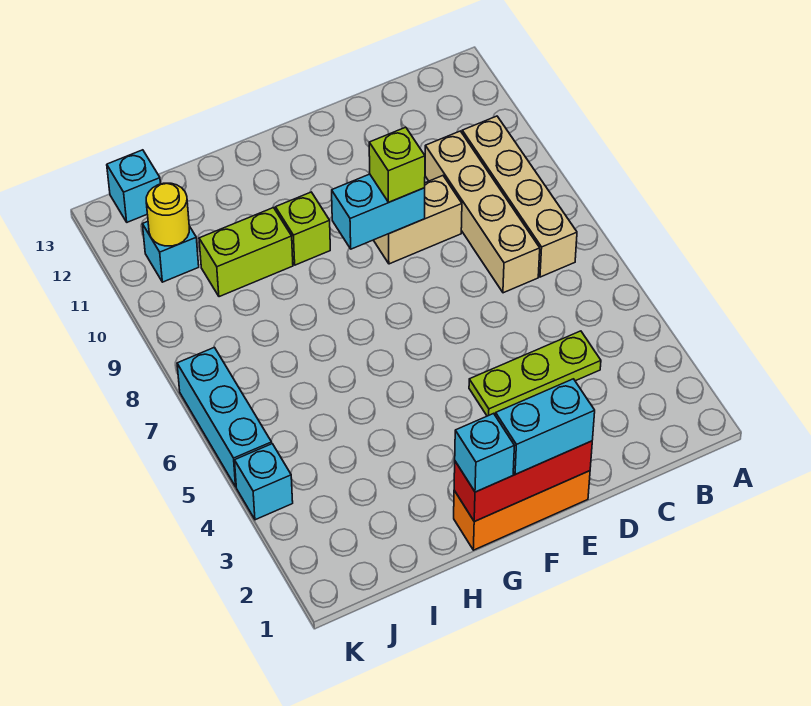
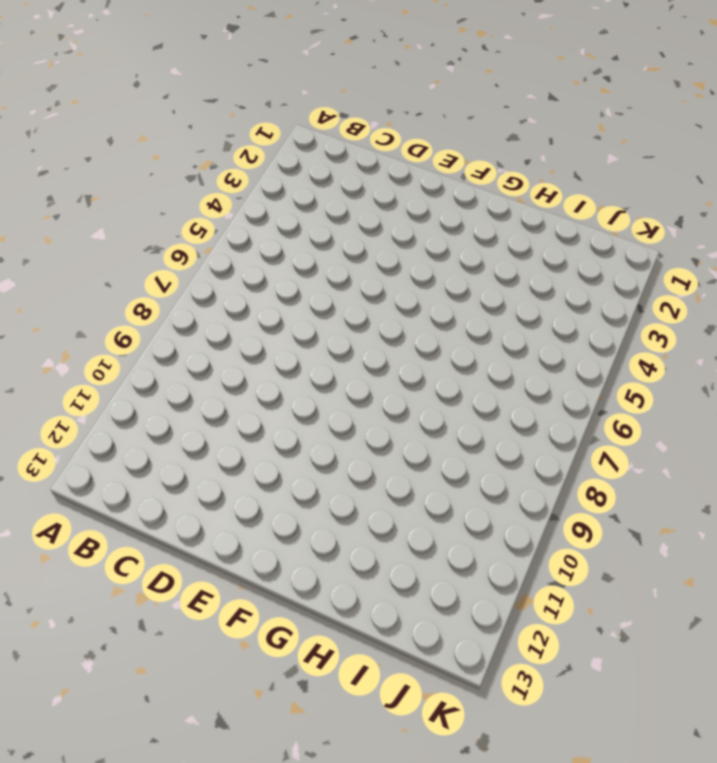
none -> tan 1x4 brick [462,116,577,277]
none -> lime 1x3 plate [469,331,601,416]
none -> tan 1x4 brick [425,131,540,293]

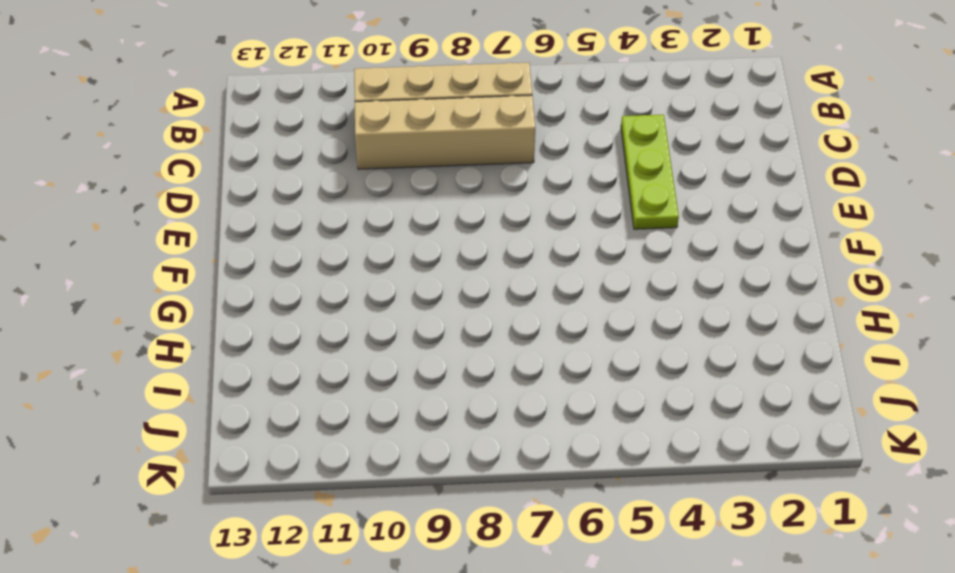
none -> tan 1x2 brick [374,176,462,264]
none -> orange 1x3 brick [454,471,590,550]
none -> lime 1x1 brick [276,192,330,265]

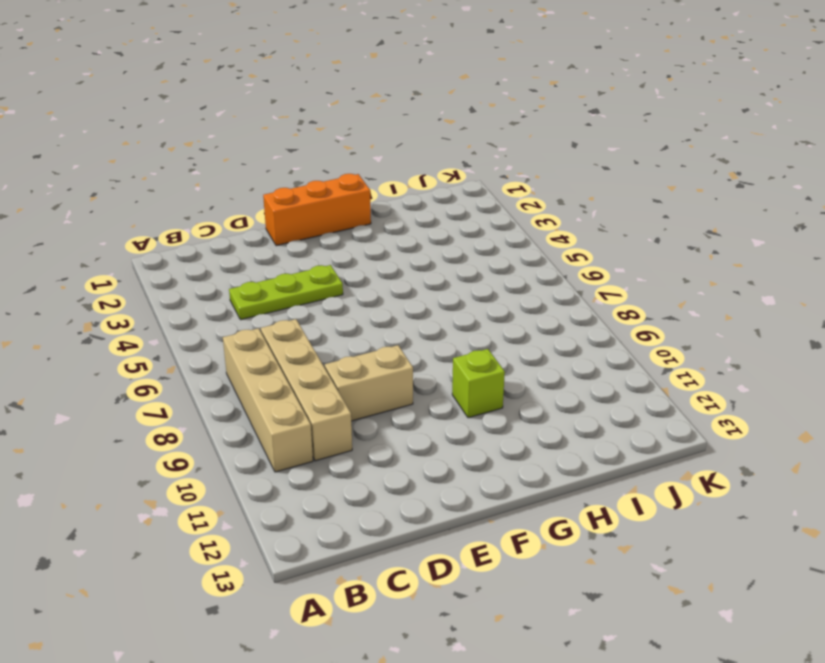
none -> lime 1x2 brick [199,208,293,297]
none -> cyan 1x1 brick [142,221,199,282]
none -> cyan 1x1 brick [107,150,160,222]

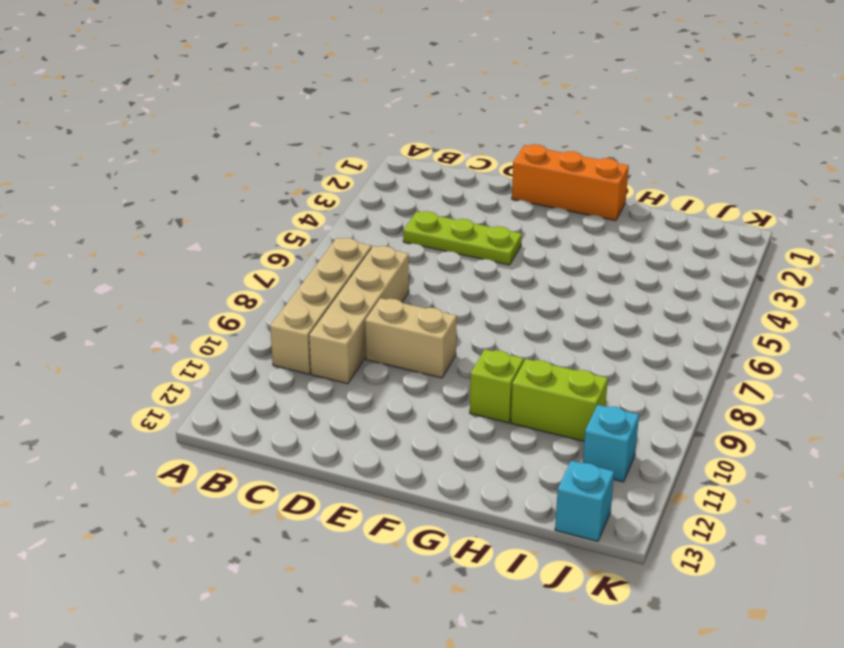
none -> cyan 1x1 brick [235,444,293,520]
none -> cyan 1x3 brick [177,347,272,487]
none -> red 1x3 brick [454,441,592,522]

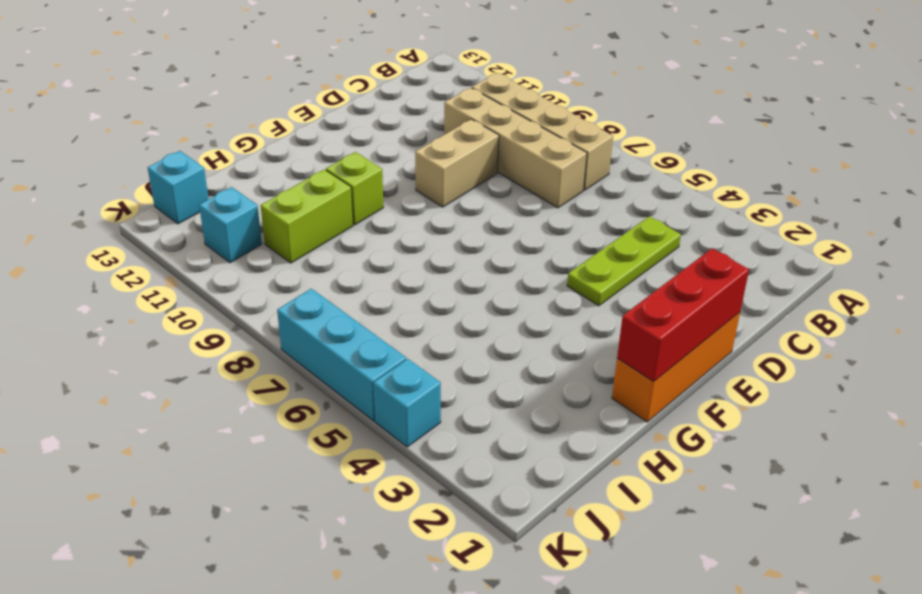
none -> cyan 1x2 brick [332,174,425,249]
none -> yellow 1x1 round brick [146,183,189,246]
none -> cyan 1x2 brick [496,379,595,475]

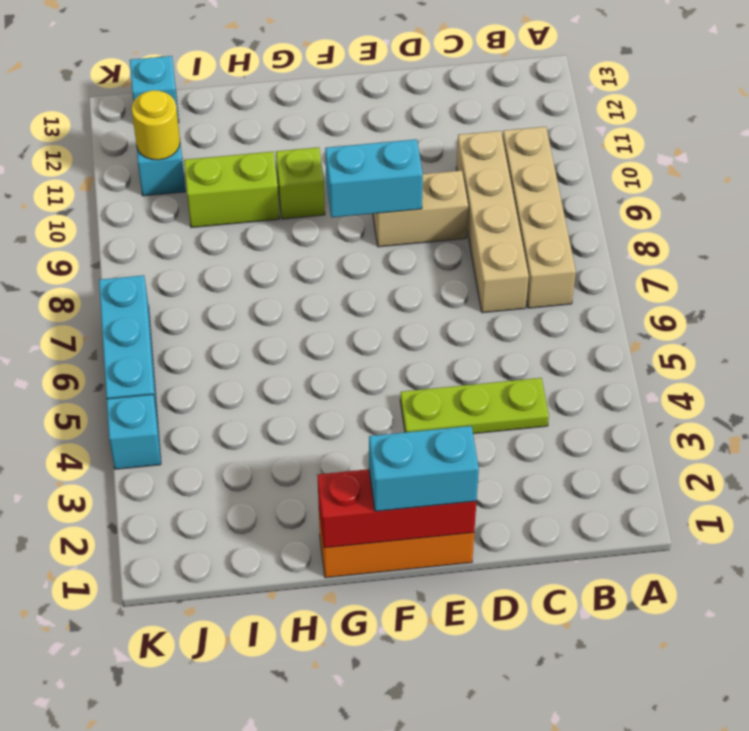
none -> lime 1x1 brick [369,127,425,202]
none -> cyan 1x1 brick [455,413,514,492]

